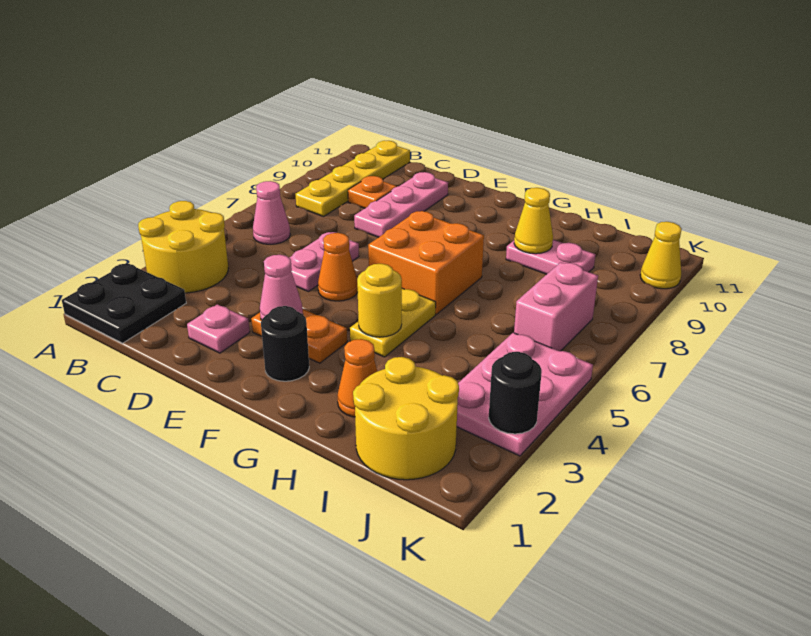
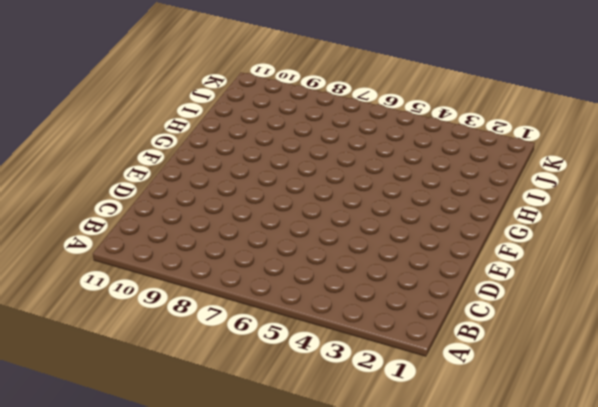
none -> black 2x2 plate [62,263,186,343]
none -> yellow 2x2 round brick [138,201,228,293]
none -> pink 1x1 cone [253,181,290,244]

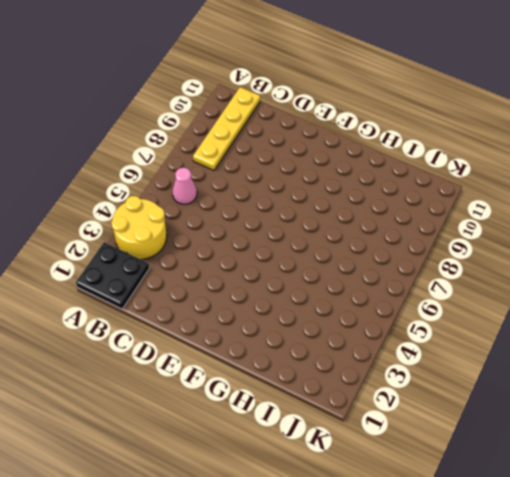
none -> orange 1x1 plate [348,176,397,208]
none -> pink 1x1 plate [187,304,250,353]
none -> pink 1x2 plate [289,232,359,292]

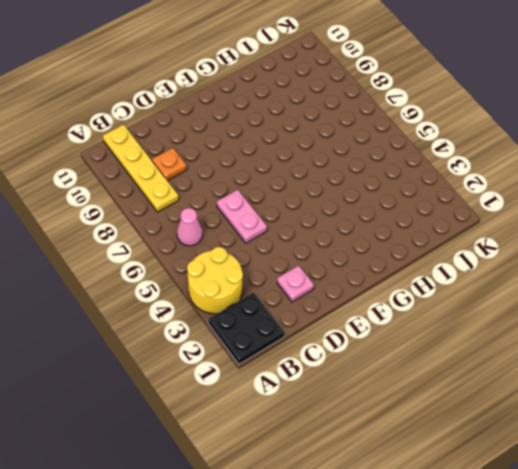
none -> pink 1x3 plate [354,172,448,237]
none -> orange 1x2 plate [251,309,347,363]
none -> orange 1x1 cone [318,233,358,301]

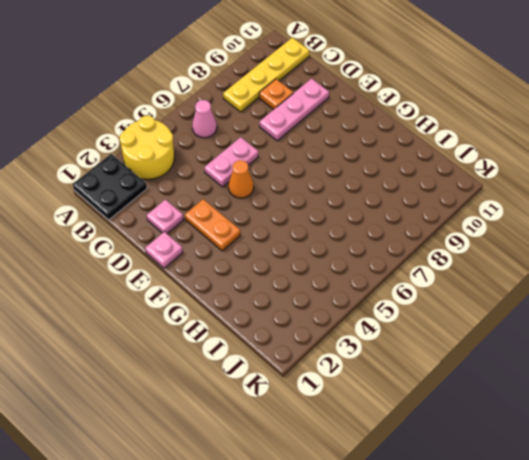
pink 1x1 plate [145,232,183,268] -> none
none -> black 1x1 round brick [261,306,309,381]
none -> orange 2x2 brick [368,211,484,314]
none -> yellow 1x2 plate [350,288,436,357]

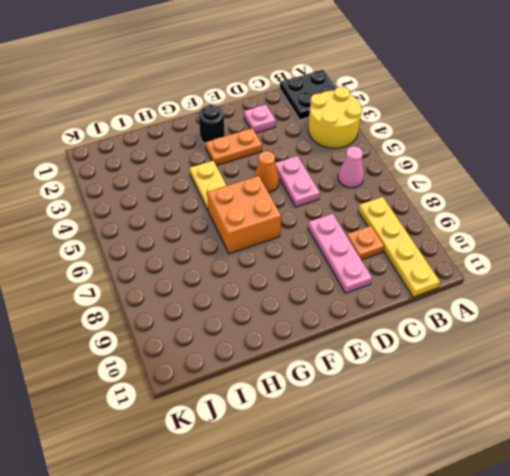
none -> orange 1x1 cone [337,339,377,417]
none -> pink 1x2 plate [506,240,595,274]
none -> yellow 2x2 round brick [353,357,459,480]

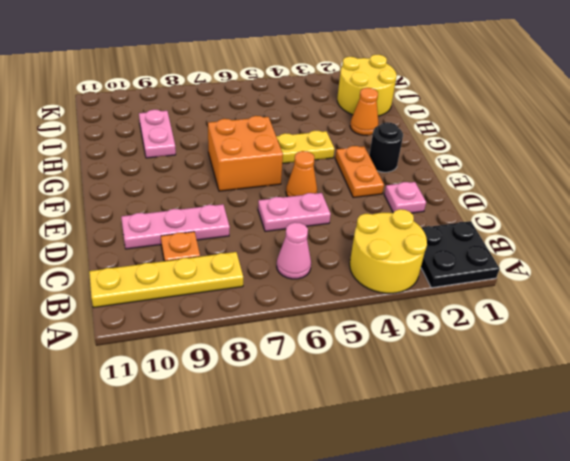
none -> pink 2x3 plate [457,333,593,456]
none -> pink 1x2 brick [514,262,598,351]
none -> yellow 1x1 cone [640,222,682,289]

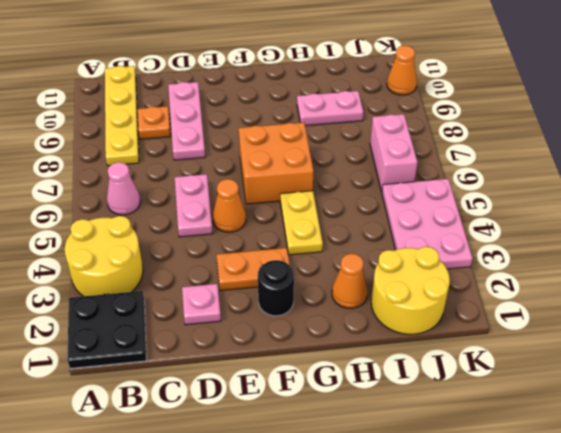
orange 1x1 cone [387,46,417,95] -> yellow 1x1 cone [640,222,682,289]
none -> pink 1x1 cone [260,255,303,320]
none -> yellow 1x1 round brick [357,264,402,337]
none -> yellow 1x1 cone [514,188,553,254]

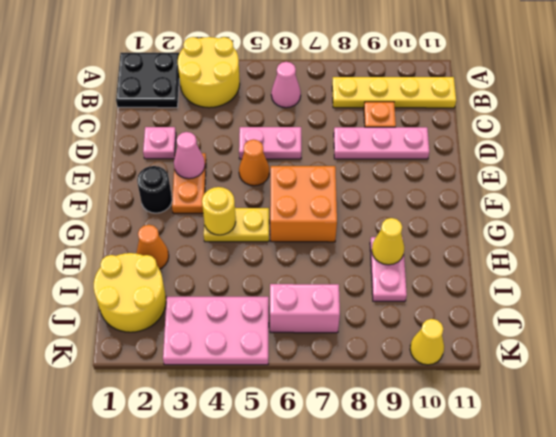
none -> black 1x1 round brick [489,352,542,434]

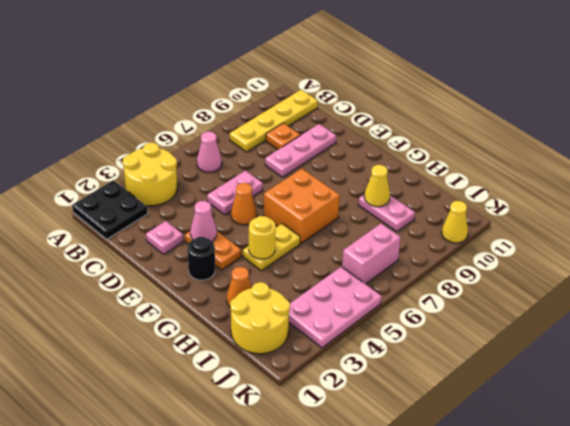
none -> black 1x1 round brick [489,352,542,434]

